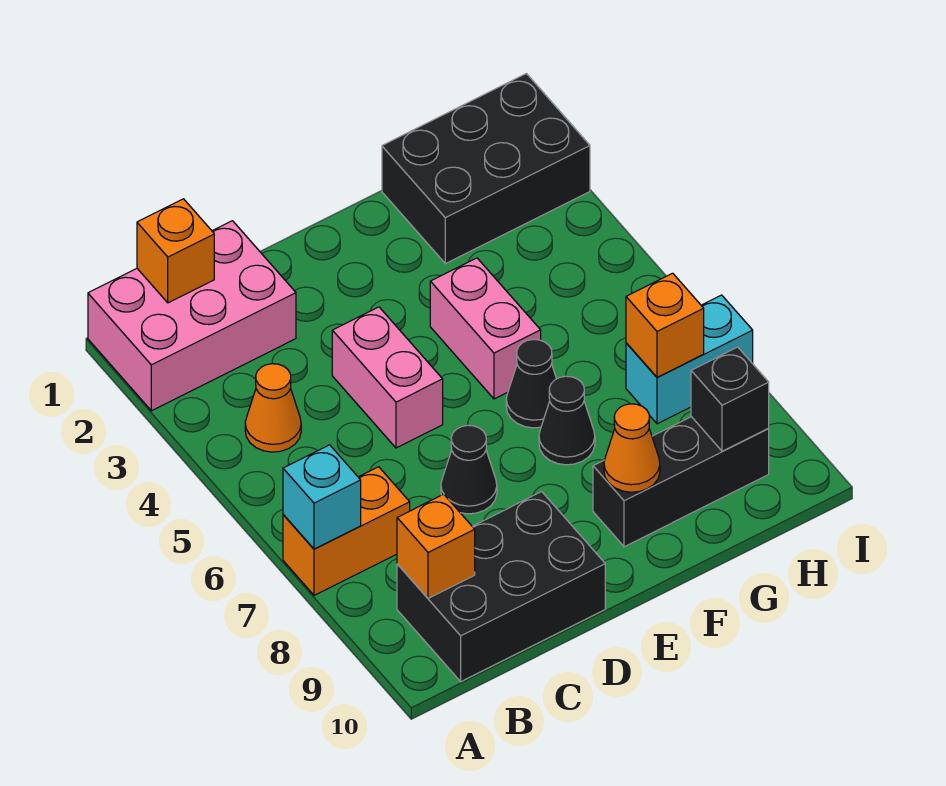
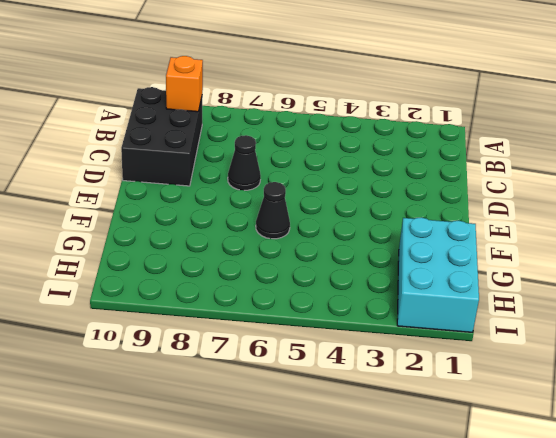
cyan 2x3 brick [397,217,479,332] -> black 2x3 brick [382,74,590,264]
none -> pink 2x3 brick [88,221,296,411]
none -> orange 1x2 brick [283,467,410,595]
none -> orange 1x1 cone [245,364,301,452]

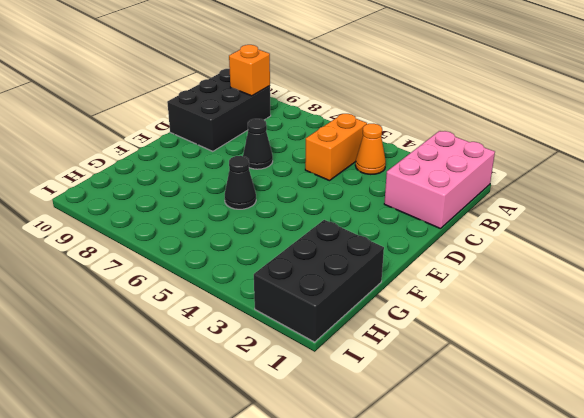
orange 1x2 brick [305,114,367,181] -> orange 1x2 brick moved to [283,467,410,595]
none -> pink 1x2 brick [332,307,443,448]
none -> pink 1x2 brick [430,258,541,399]
none -> black 1x1 cone [539,376,595,465]

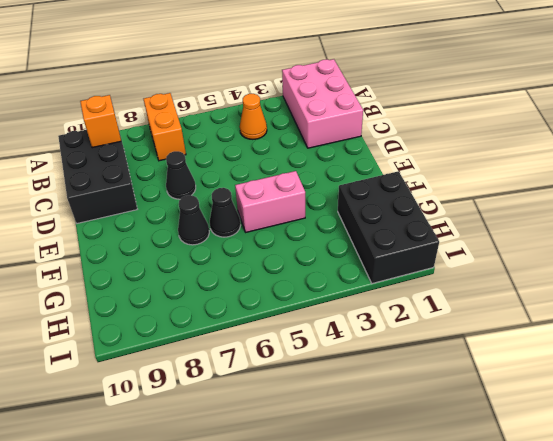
none -> pink 1x2 brick [332,307,443,448]
none -> black 1x3 brick [593,417,769,547]
none -> cyan 1x2 brick [626,295,753,424]

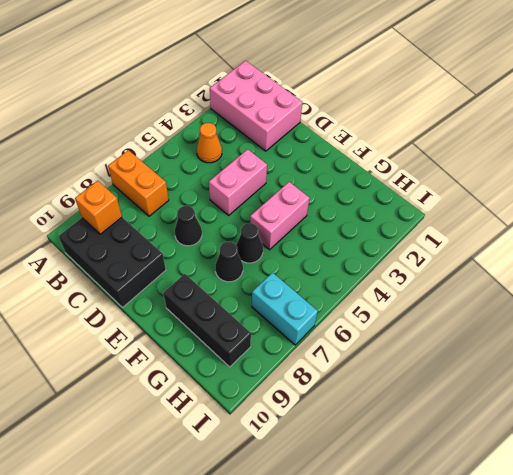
none -> black 2x3 brick [382,74,590,264]
none -> cyan 1x1 brick [283,445,361,549]
none -> orange 1x1 brick [137,199,214,303]

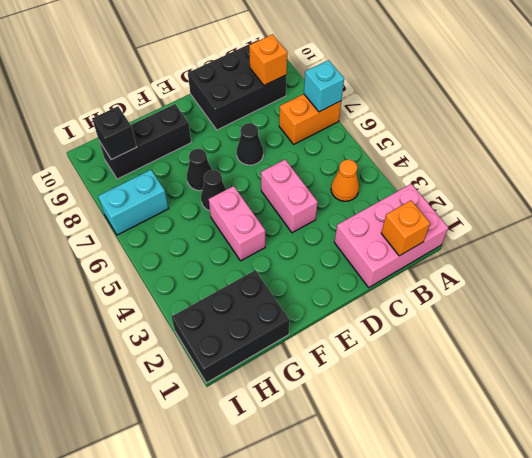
none -> orange 1x1 cone [604,404,660,492]
none -> orange 1x1 brick [626,273,704,378]

